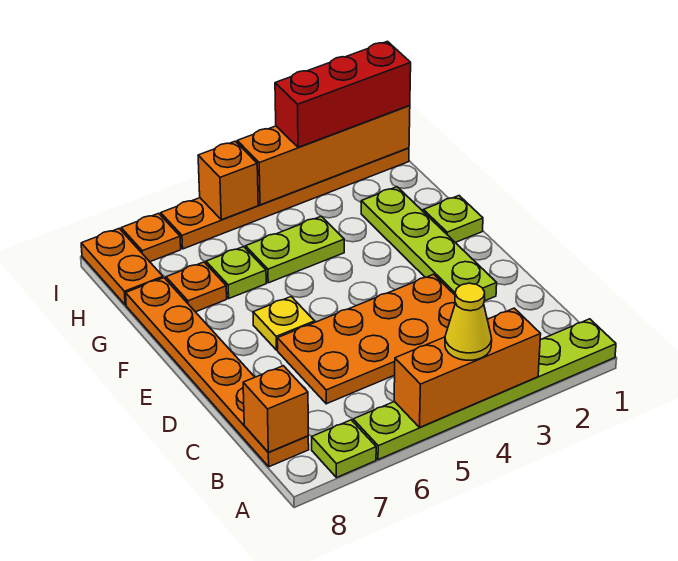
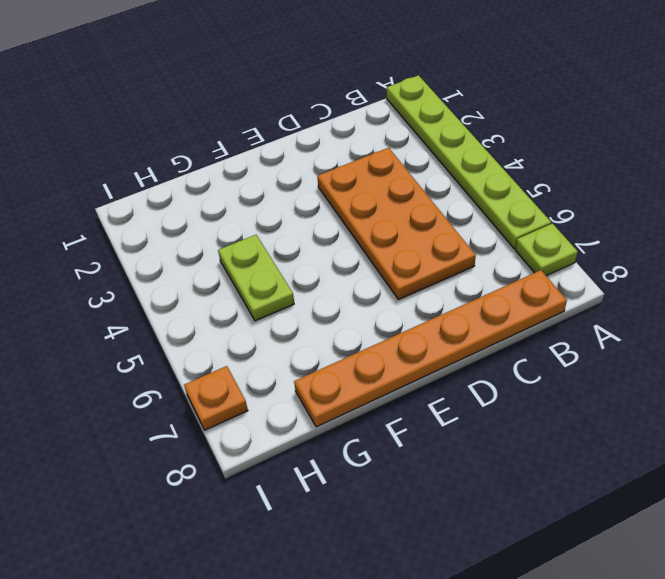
none -> lime 1x4 plate [361,187,497,301]
none -> yellow 1x1 plate [253,297,315,350]
none -> lime 1x1 plate [423,196,483,242]

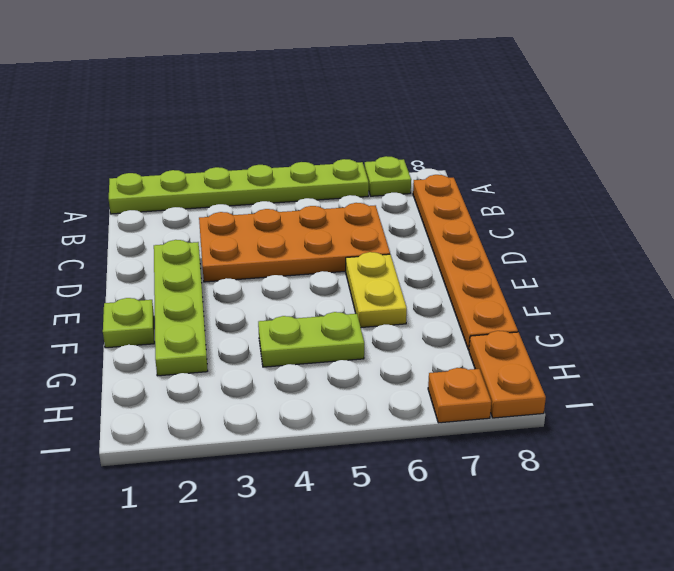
yellow 1x2 plate [346,252,407,327] -> yellow 1x1 plate [253,297,315,350]
none -> lime 1x1 plate [206,247,266,298]
none -> orange 1x1 plate [166,262,227,312]
none -> orange 1x6 plate [161,148,409,249]

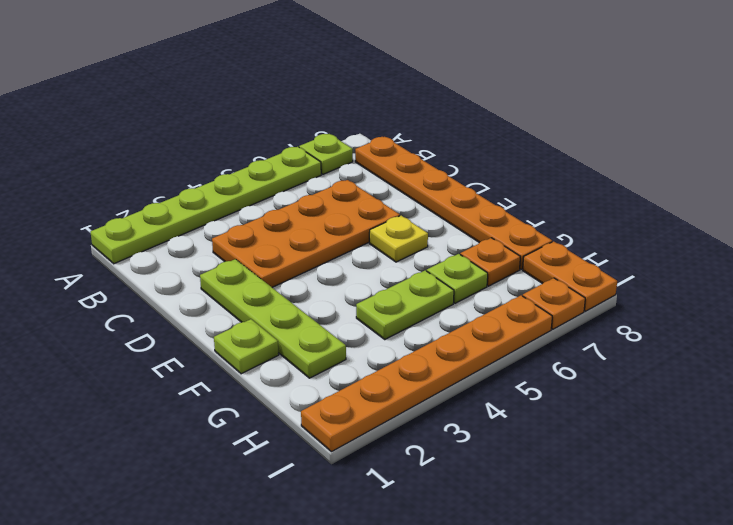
none -> orange 1x3 brick [394,308,541,427]
none -> orange 1x1 brick [243,366,308,453]
none -> orange 1x4 brick [237,106,410,205]

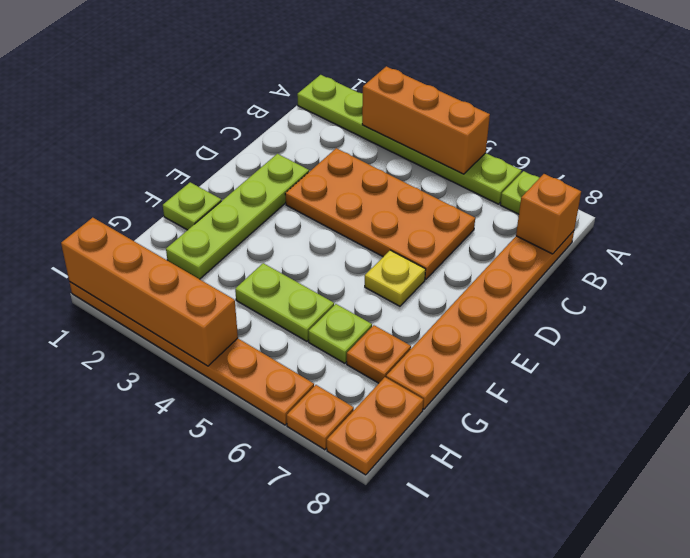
none -> orange 1x1 brick [198,141,258,220]
none -> yellow 1x1 cone [445,283,492,360]
none -> red 1x3 brick [275,41,411,147]

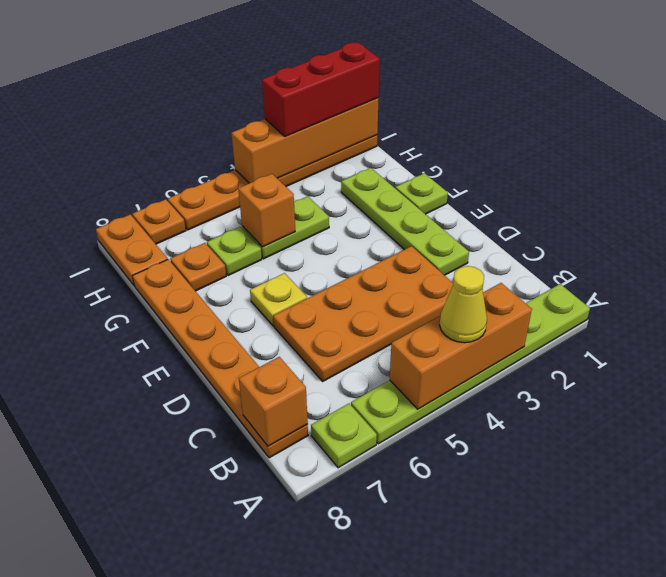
orange 1x1 brick [238,174,295,247] -> orange 1x1 brick moved to [198,141,258,220]

